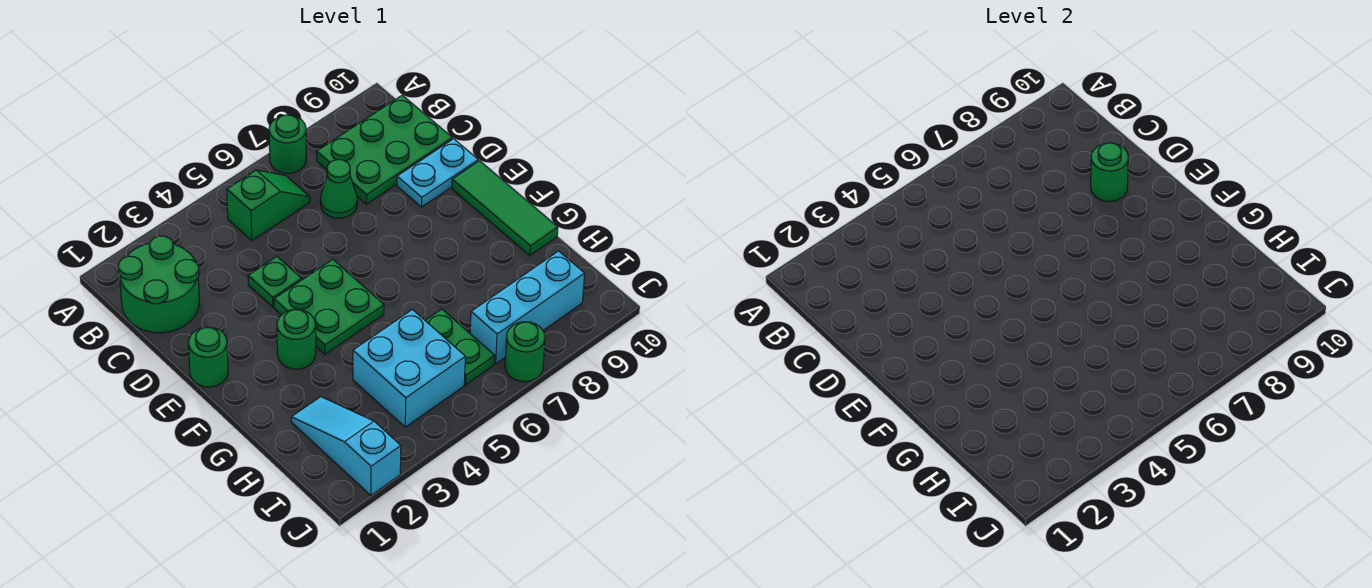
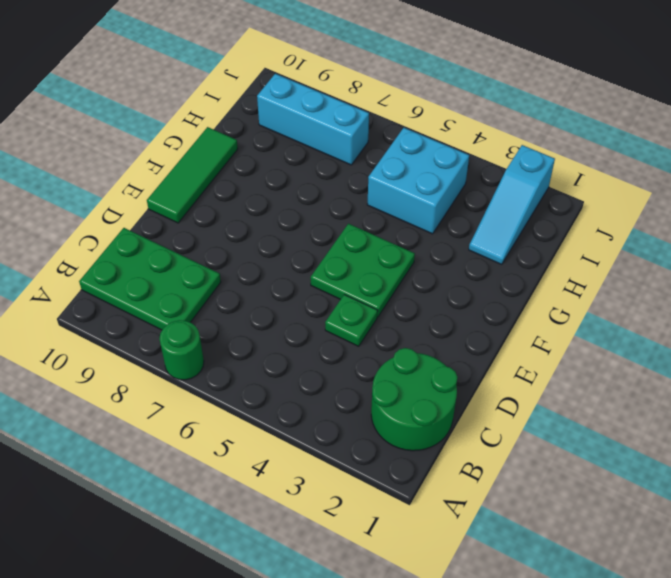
none -> green 1x2 slope [227,170,310,241]
none -> green 1x1 cone [320,160,357,218]
none -> cyan 1x2 plate [397,139,478,207]

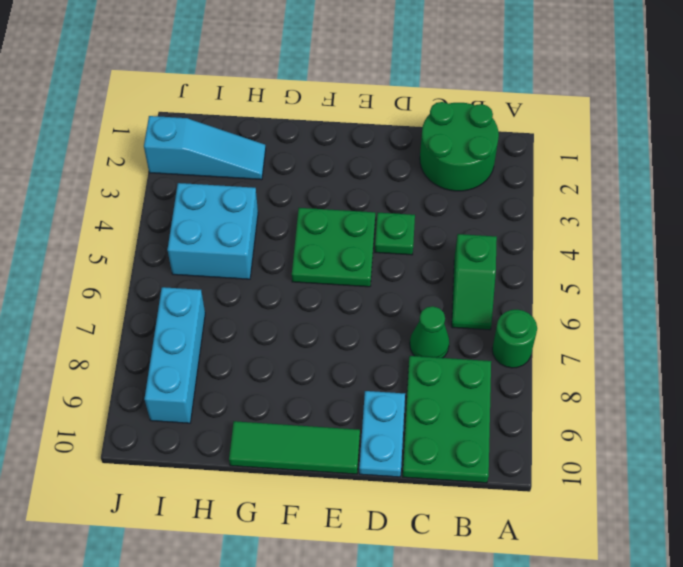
none -> green 1x1 round brick [188,327,228,387]
none -> green 1x1 round brick [277,309,316,369]
none -> green 1x2 plate [425,309,495,385]

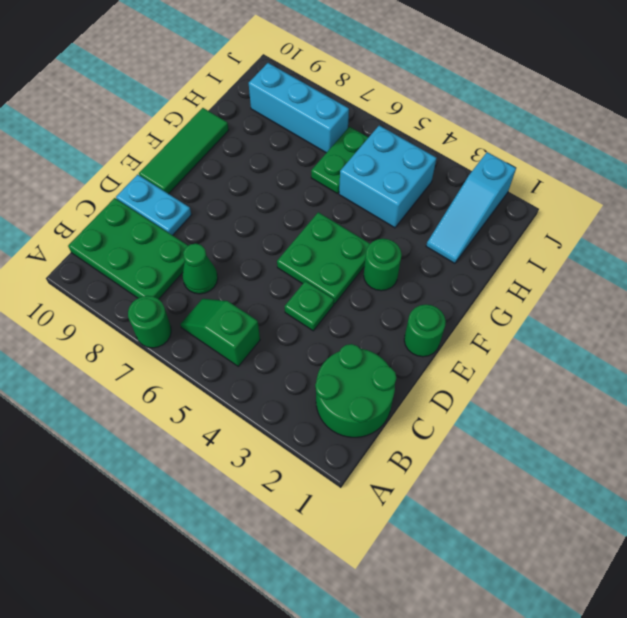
none -> green 1x1 round brick [505,322,545,382]
none -> green 1x1 round brick [1091,143,1128,201]

